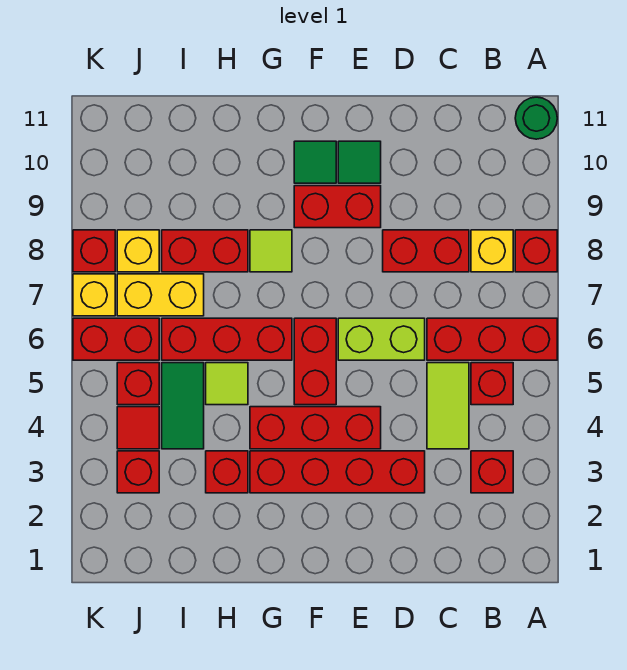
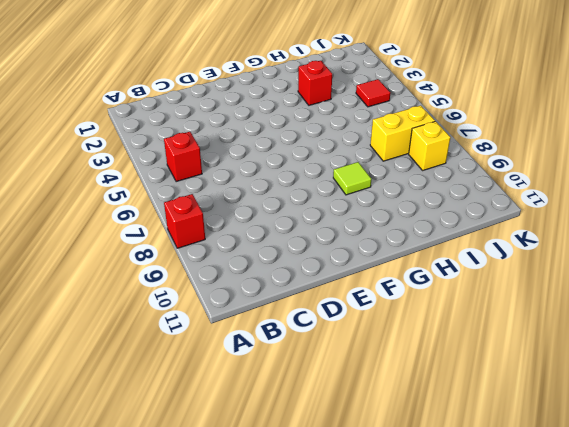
none -> red 1x3 brick [427,318,557,360]
none -> green 1x1 round brick [515,97,557,139]
none -> red 1x1 brick [471,451,513,493]

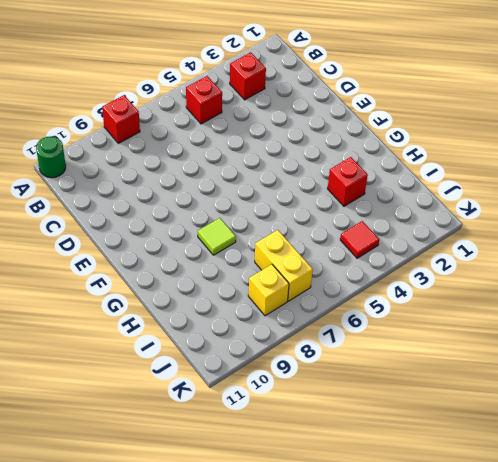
none -> red 1x3 brick [427,318,557,360]
none -> yellow 1x1 brick [471,230,513,272]
none -> lime 1x2 tile [427,363,469,449]

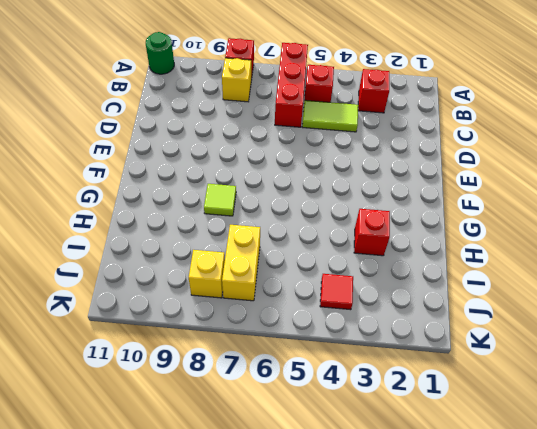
none -> red 1x2 brick [383,230,469,272]
none -> red 1x4 brick [250,451,425,493]
none -> lime 1x2 brick [338,318,425,360]

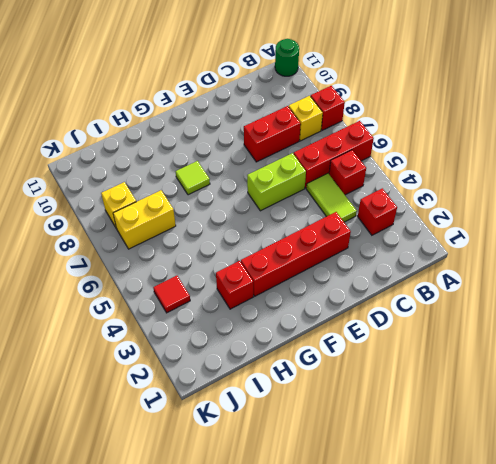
none -> red 1x3 brick [250,407,381,449]
none -> red 1x2 brick [294,186,381,228]
none -> green 1x1 tile [338,141,381,183]

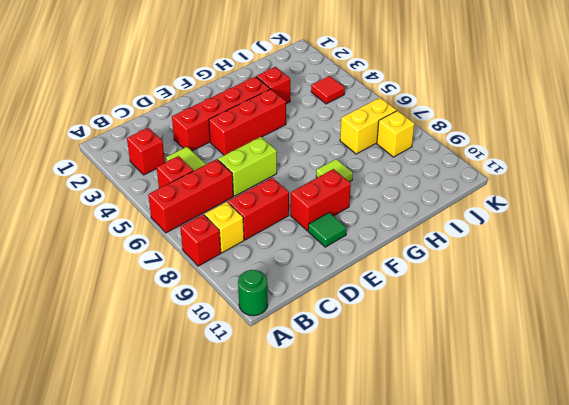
none -> red 1x2 brick [294,318,336,405]
none -> green 1x1 tile [294,141,336,183]
none -> red 1x3 brick [162,318,292,360]

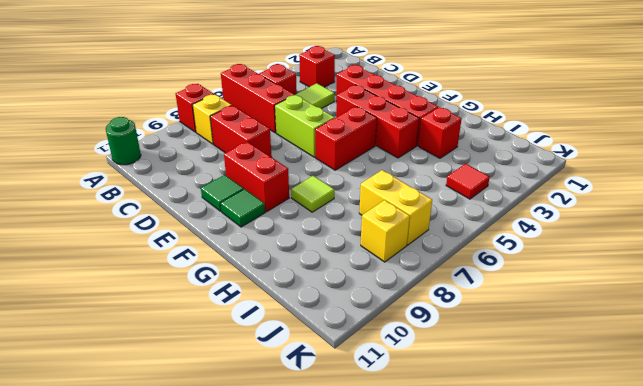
none -> red 1x3 brick [162,318,292,360]
none -> lime 1x1 tile [206,363,248,405]
none -> red 1x2 brick [162,230,248,272]

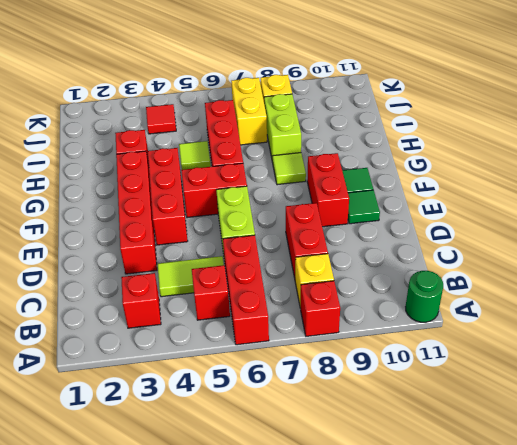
lime 1x2 brick [264,94,301,162] -> red 1x2 brick [162,230,248,272]
none -> green 1x2 tile [162,363,204,449]
none -> red 1x1 brick [117,451,159,493]
none -> red 1x1 brick [117,363,159,405]

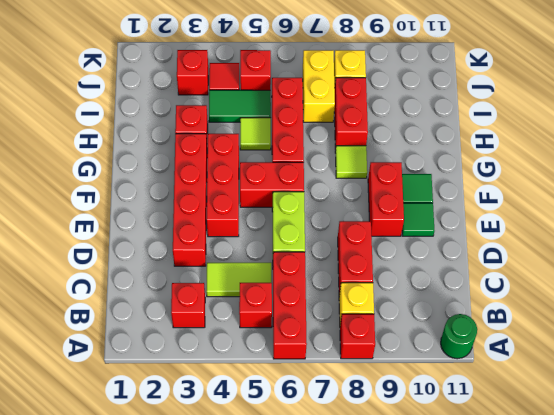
none -> red 1x2 brick [73,318,159,360]
none -> yellow 1x1 brick [73,274,115,316]
none -> red 1x1 brick [73,230,115,272]

